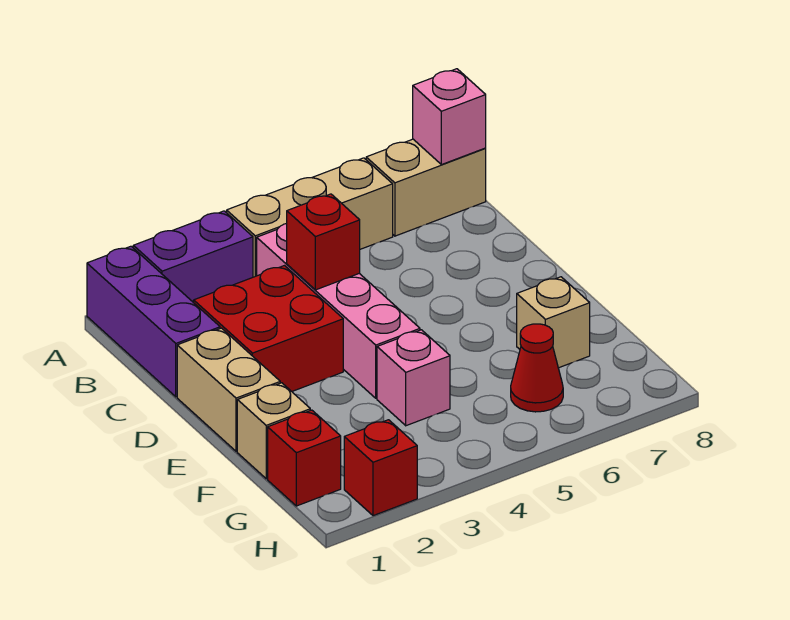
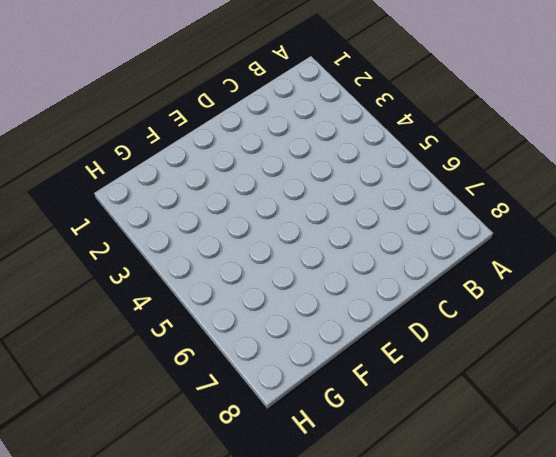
none -> purple 1x3 brick [87,246,220,397]
none -> purple 1x2 brick [133,211,253,303]
none -> tan 1x3 brick [227,158,393,277]

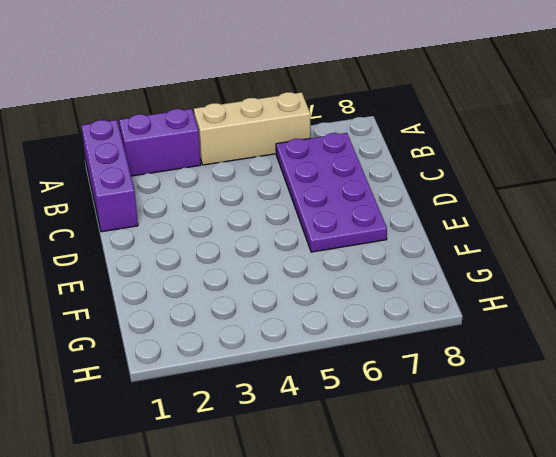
purple 2x4 plate [276,133,387,252] -> none
none -> tan 1x2 brick [366,139,486,236]
none -> pink 1x4 brick [257,224,420,398]
none -> red 2x2 brick [194,266,343,391]

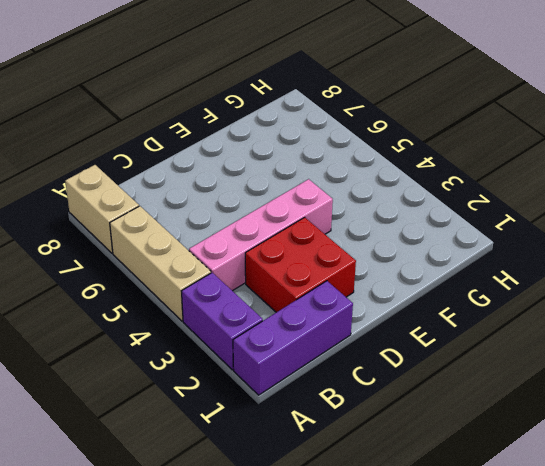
none -> tan 1x2 brick [177,328,280,451]
none -> tan 1x1 brick [237,383,310,479]
none -> pink 1x1 brick [377,330,450,426]

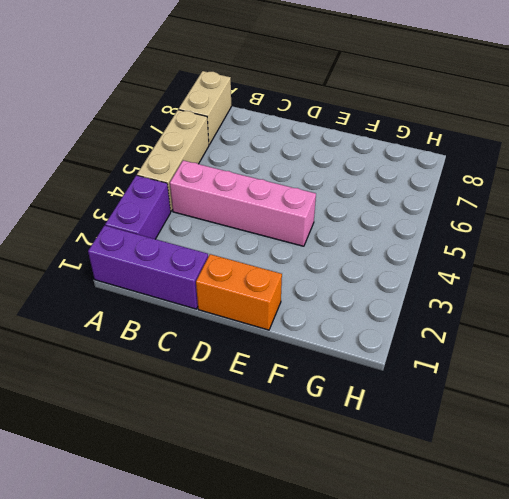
orange 1x2 brick [196,254,282,330] -> tan 1x2 brick [177,328,280,451]
none -> red 2x2 brick [194,266,343,391]
none -> tan 1x1 brick [237,383,310,479]
none -> pink 1x1 brick [377,330,450,426]

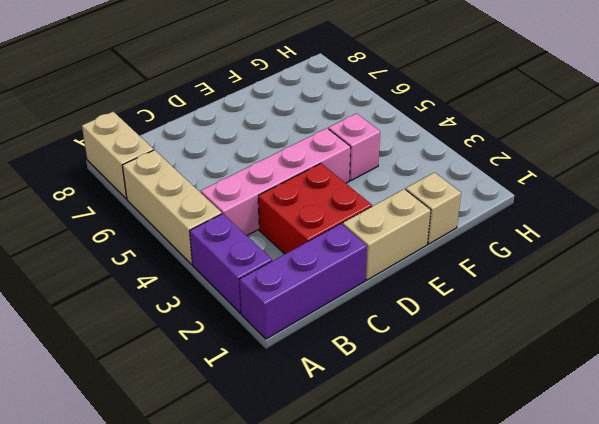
none -> tan 1x1 brick [517,277,590,368]
none -> red 1x1 brick [268,410,341,506]
none -> red 1x1 cone [511,324,563,412]

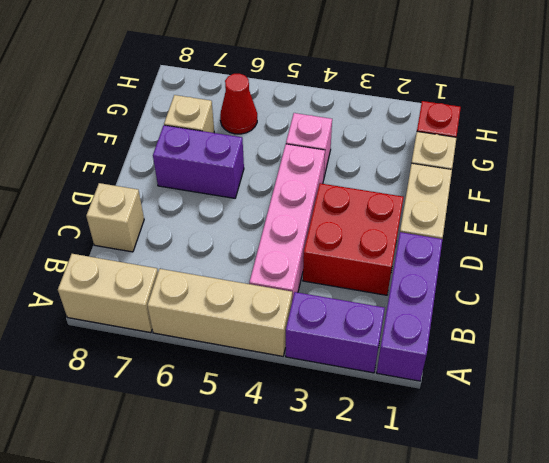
tan 1x1 brick [86,183,144,252] -> none
purple 1x2 brick [153,125,244,198] -> none
none -> red 1x1 brick [344,420,417,516]
none -> pink 1x1 brick [413,69,486,165]
none -> red 1x1 brick [287,194,360,290]

